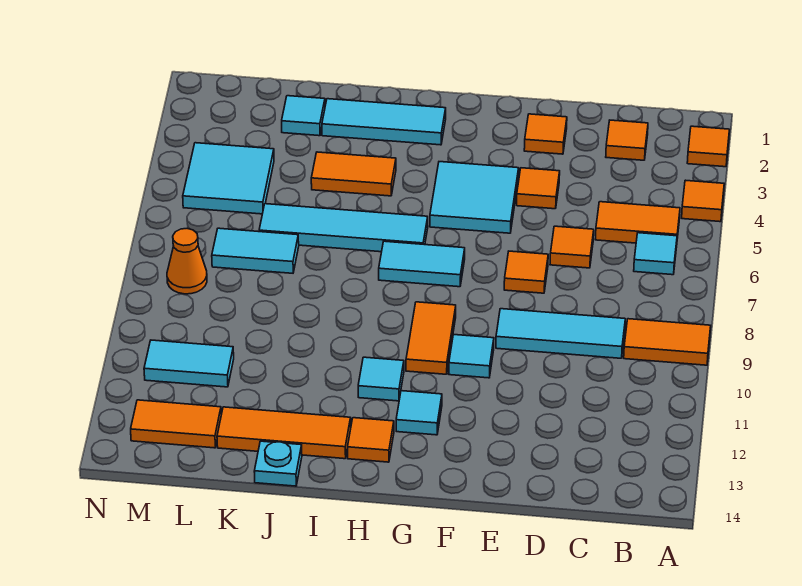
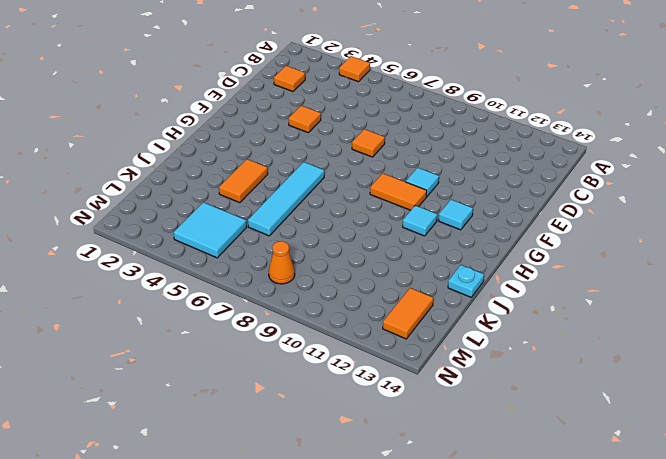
none -> orange 1x1 tile [687,126,729,167]
none -> orange 1x2 tile [624,319,711,365]
none -> orange 1x2 tile [595,202,680,243]

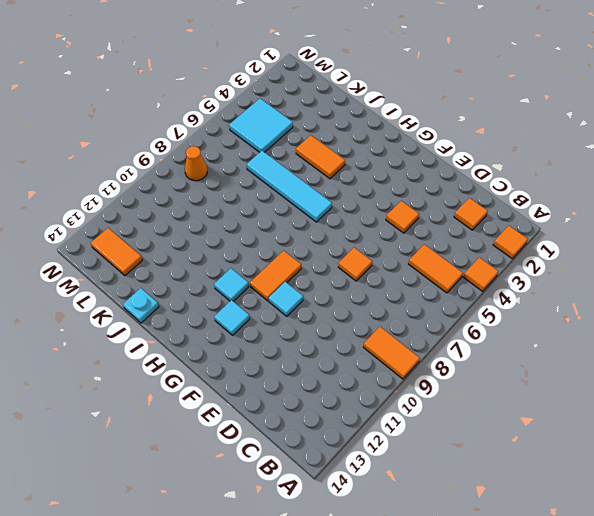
none -> cyan 1x1 tile [634,233,677,275]
none -> cyan 1x3 tile [496,309,625,358]
none -> orange 1x1 tile [550,226,594,268]

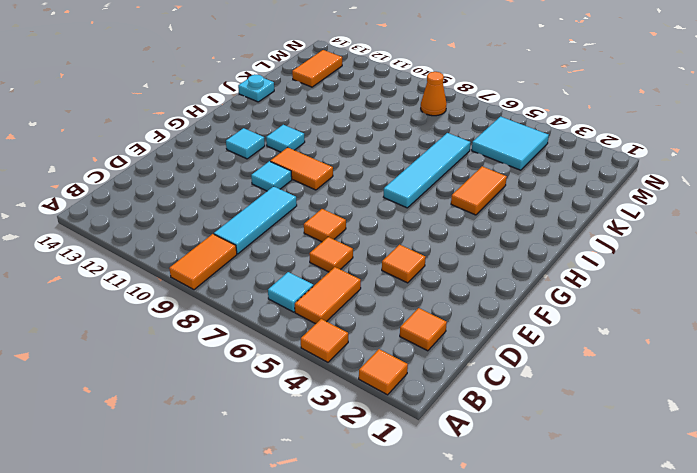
none -> orange 1x1 tile [524,114,567,154]
none -> cyan 2x2 tile [430,162,519,233]
none -> cyan 1x2 tile [379,241,465,287]

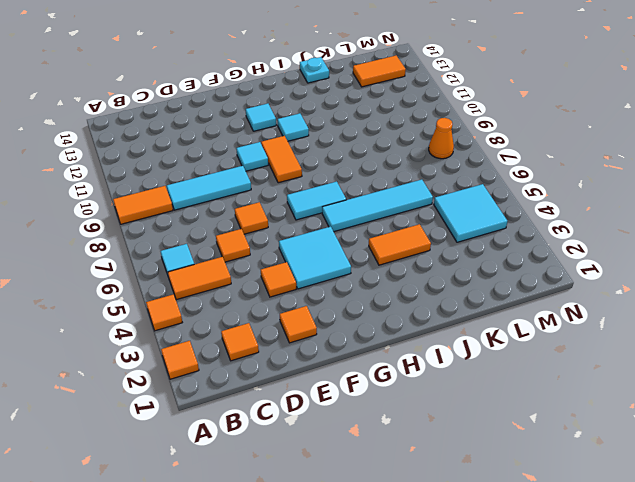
none -> cyan 1x3 tile [322,99,446,145]
none -> orange 1x1 tile [348,418,394,462]
none -> orange 1x3 tile [217,407,351,459]

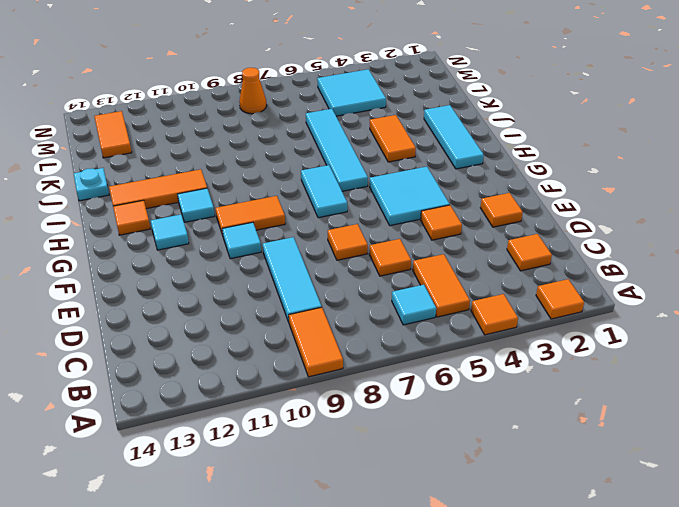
orange 1x3 tile [109,169,207,209] -> orange 1x3 tile turned to [217,407,351,459]
none -> cyan 1x1 tile [282,96,325,136]
none -> cyan 1x2 tile [212,228,299,273]
none -> cyan 1x2 tile [144,340,234,387]

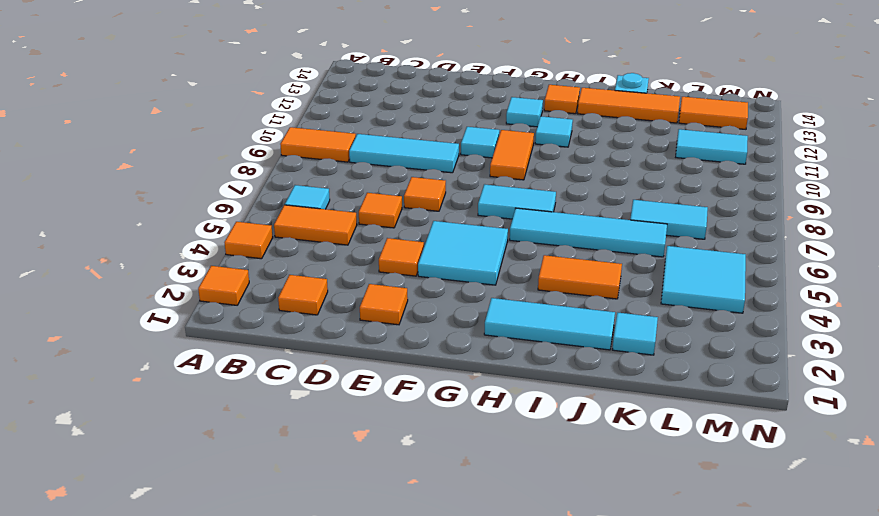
none -> orange 1x1 cone [167,229,207,294]

